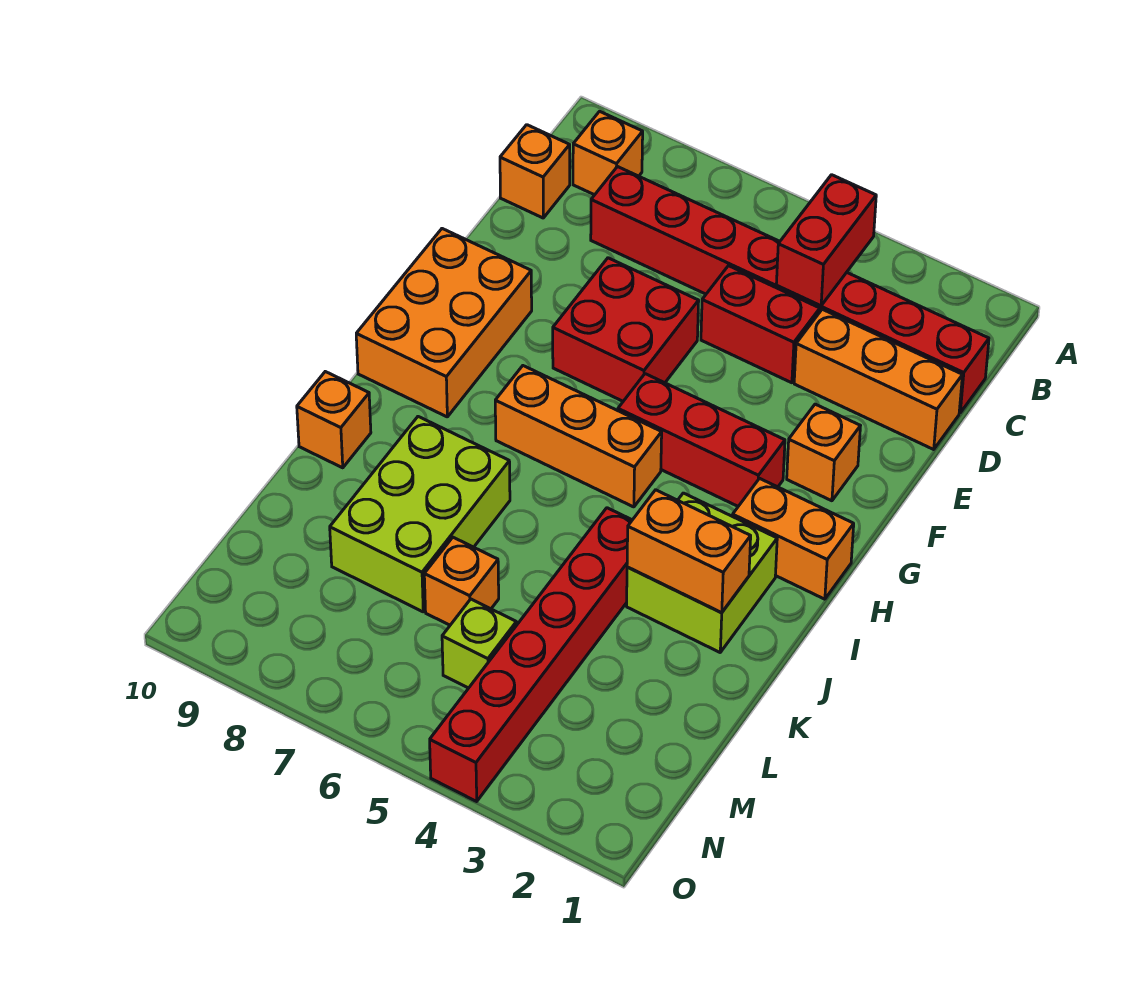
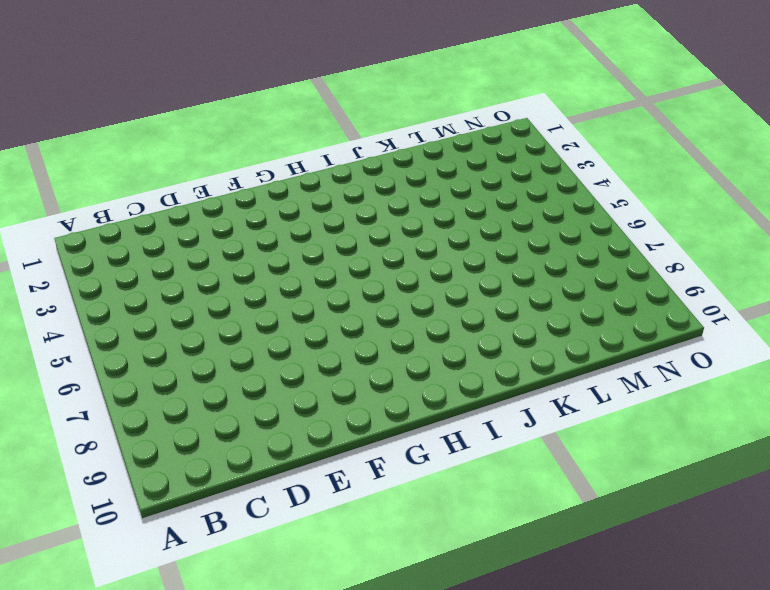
none -> orange 1x1 brick [573,111,643,195]
none -> red 1x8 brick [591,167,989,413]
none -> orange 1x1 brick [500,125,570,218]

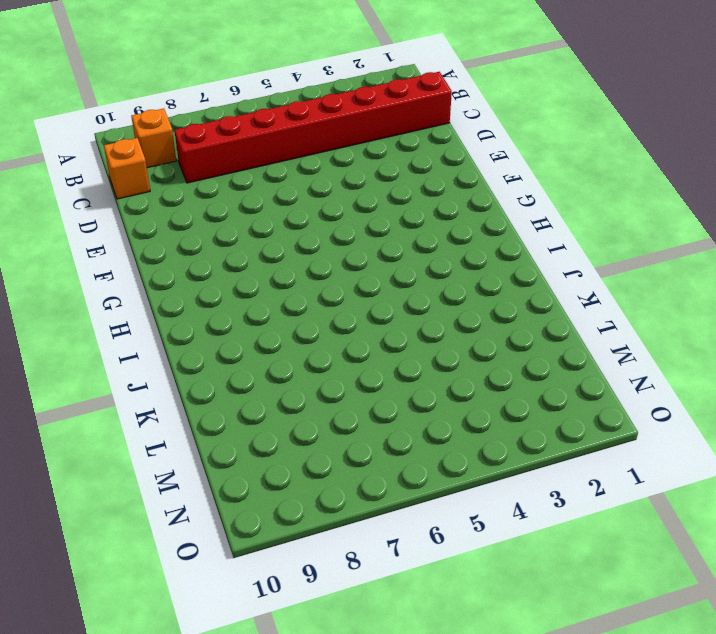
none -> orange 1x3 brick [794,309,962,449]
none -> red 1x2 brick [701,266,820,383]
none -> red 2x2 brick [553,258,699,401]

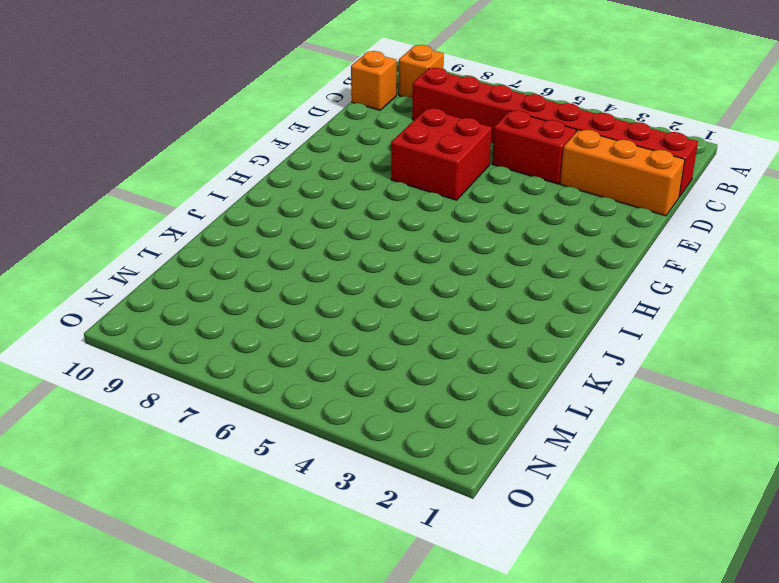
none -> orange 1x1 brick [787,404,860,501]
none -> orange 2x3 brick [356,229,532,417]
none -> red 1x3 brick [618,374,785,506]

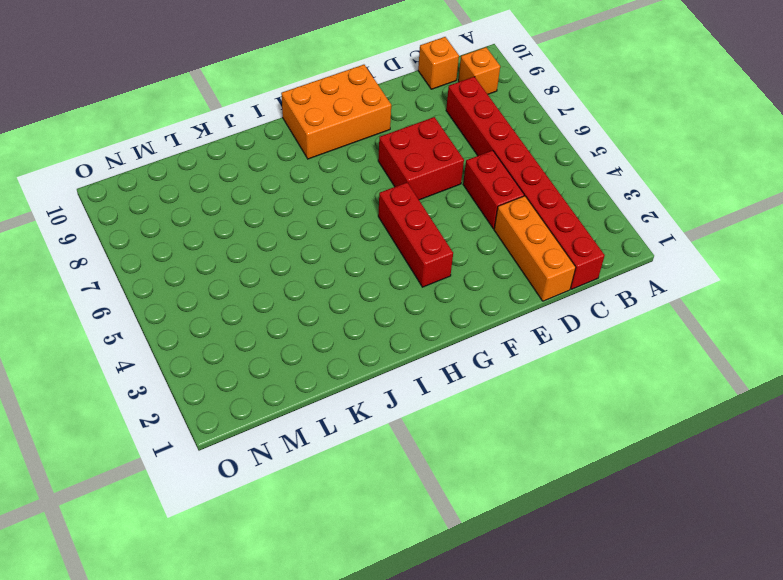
none -> orange 1x1 brick [787,404,860,501]
none -> orange 1x2 brick [733,478,854,599]
none -> orange 1x3 brick [495,366,662,507]

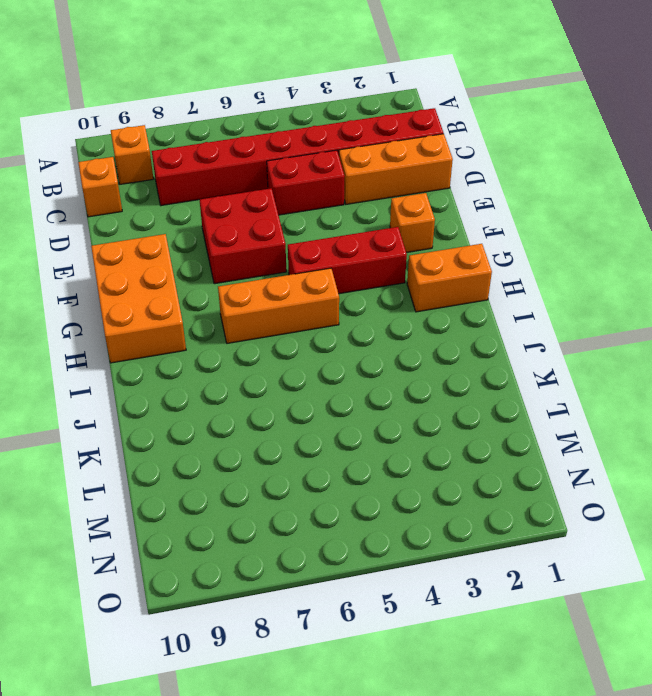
none -> lime 2x2 brick [627,493,777,652]
none -> red 1x6 brick [430,508,632,801]
none -> lime 2x3 brick [330,417,510,612]

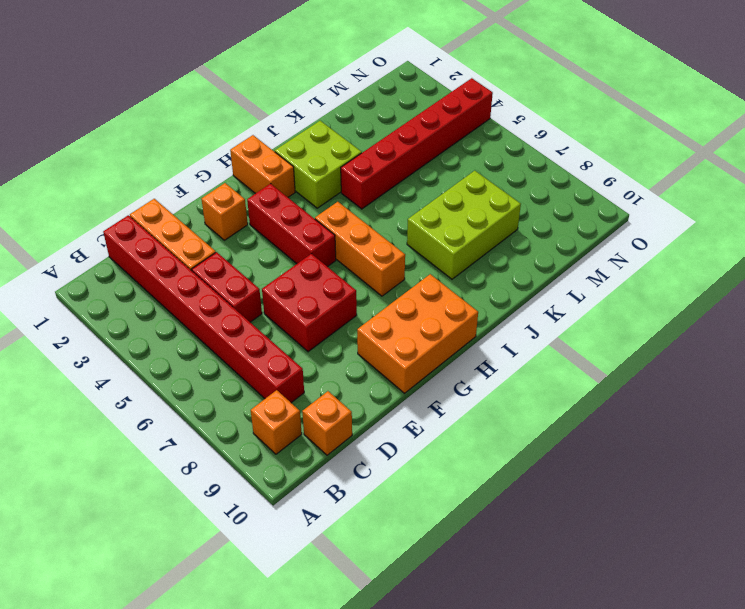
none -> orange 1x1 brick [297,372,371,468]
none -> orange 1x1 brick [424,537,499,625]
none -> lime 1x1 brick [442,599,516,688]

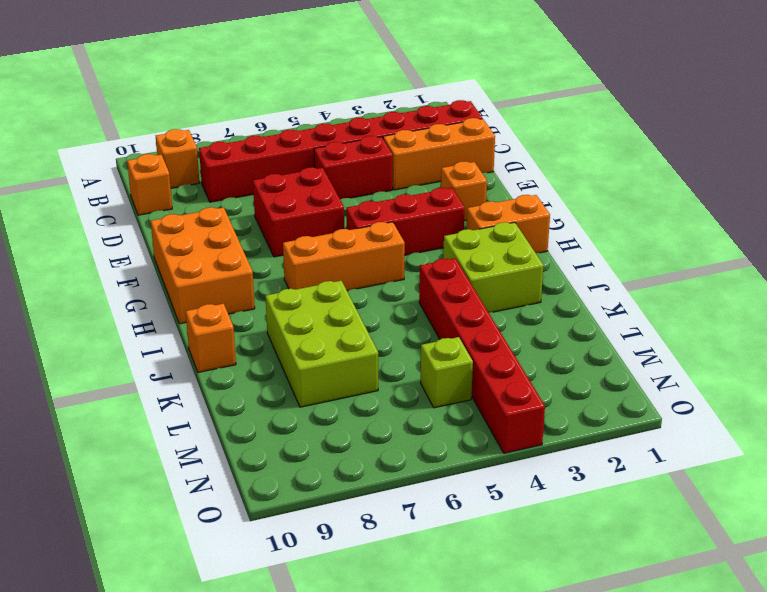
none -> orange 1x1 brick [424,537,499,625]
none -> red 1x2 brick [776,175,876,306]
none -> orange 1x2 brick [627,490,751,612]

